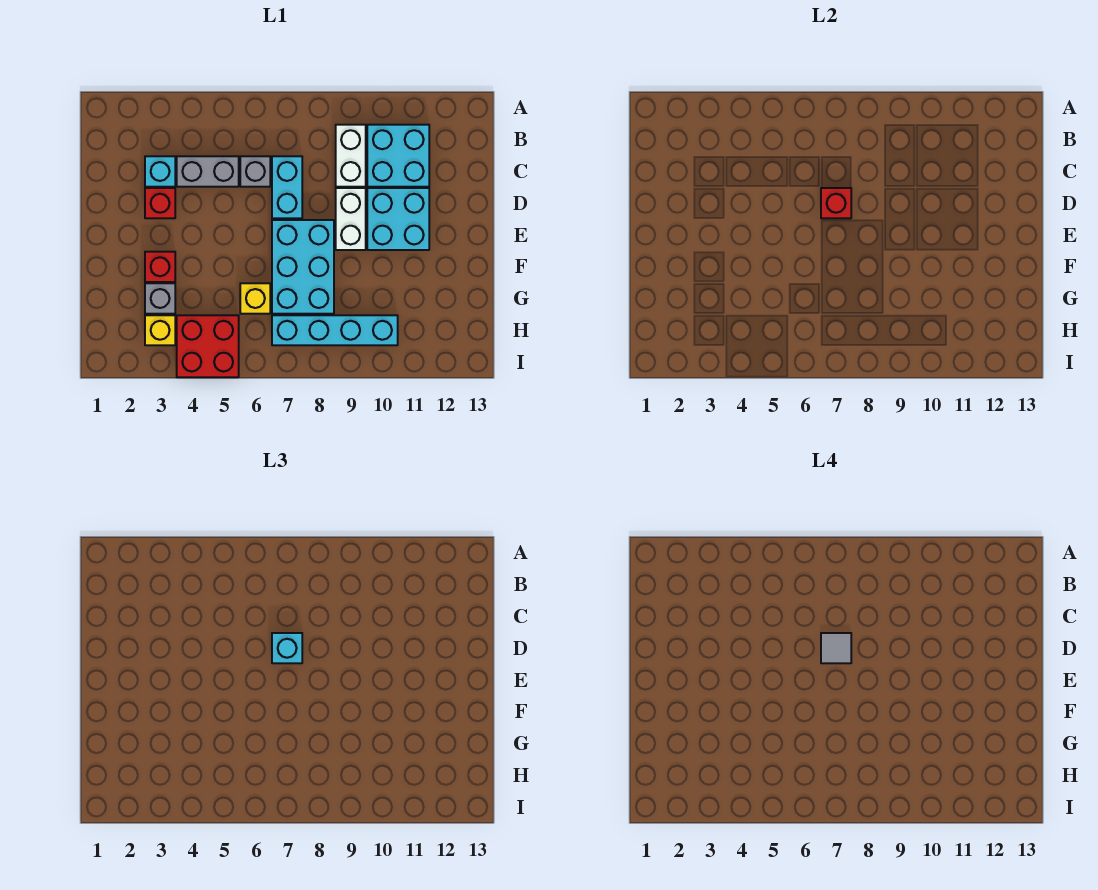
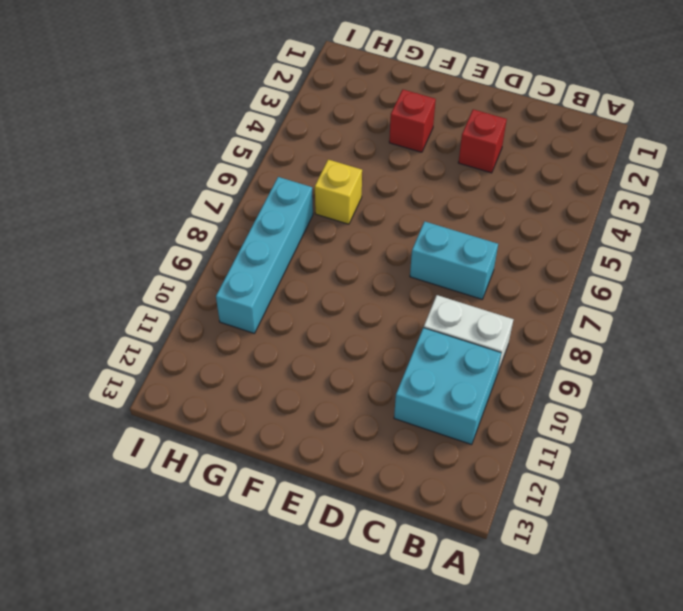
none -> cyan 1x1 brick [145,156,175,187]
none -> grey 1x2 brick [177,156,239,187]
none -> grey 1x1 brick [240,156,270,187]

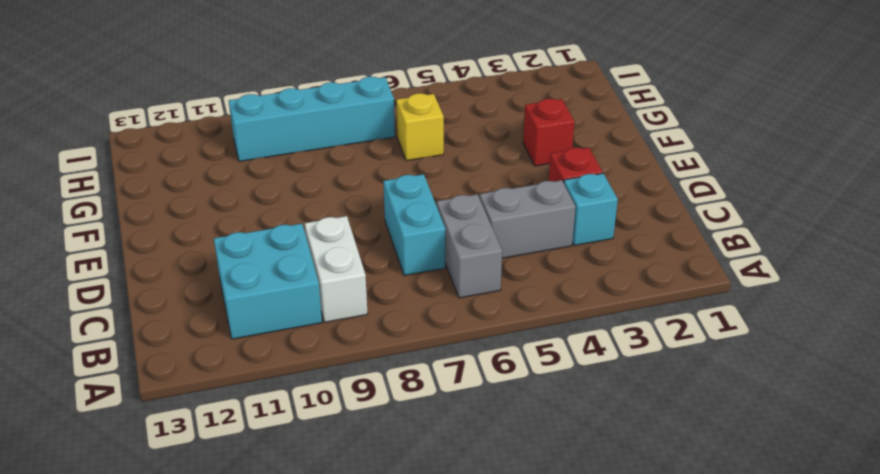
grey 1x2 brick [437,194,502,298] -> grey 1x1 brick [240,156,270,187]
none -> white 1x2 brick [336,188,366,250]
none -> cyan 2x2 brick [367,188,429,250]
none -> cyan 2x3 brick [272,220,334,314]

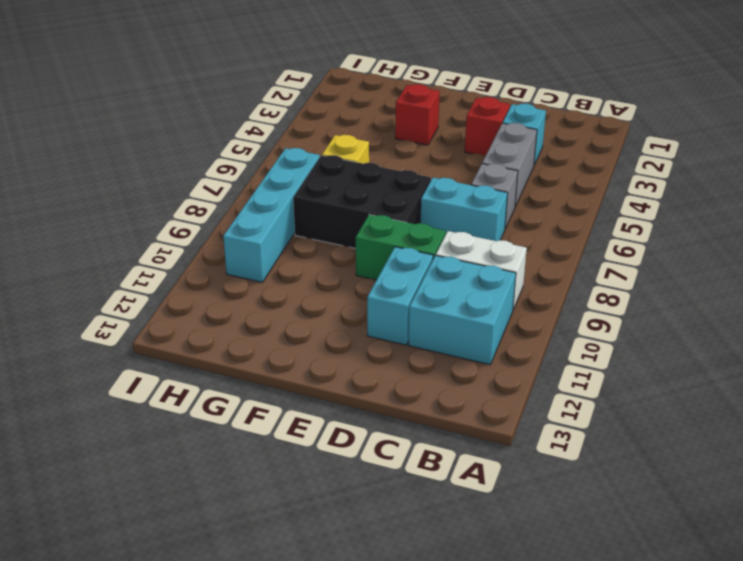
green 1x2 brick [356,215,446,280] -> white 1x2 brick [336,188,366,250]
cyan 1x2 brick [367,247,433,345] -> cyan 2x2 brick [367,188,429,250]
black 2x3 brick [293,155,431,249] -> cyan 2x3 brick [272,220,334,314]
none -> grey 1x1 brick [145,283,175,314]
none -> yellow 1x1 brick [145,315,175,345]
none -> red 2x2 brick [177,315,239,377]

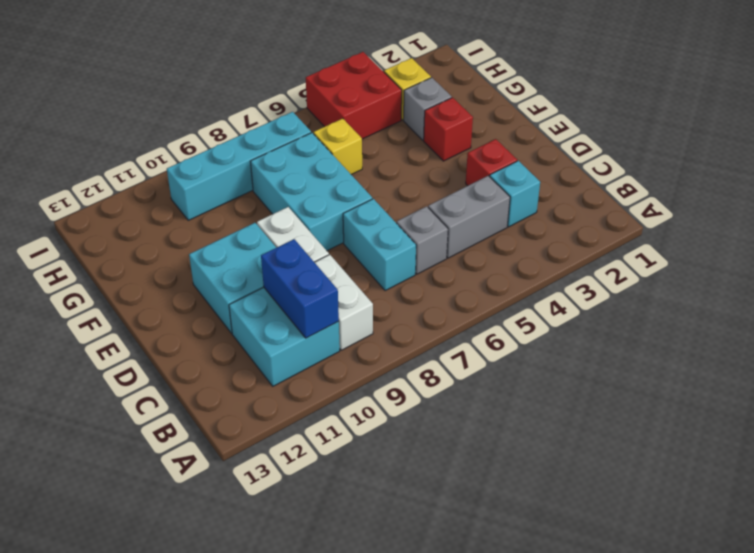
blue 1x2 brick [261,239,339,338] -> none
none -> red 1x1 brick [821,188,851,218]
none -> cyan 1x1 brick [272,633,302,663]
none -> grey 1x1 tile [821,633,851,663]

